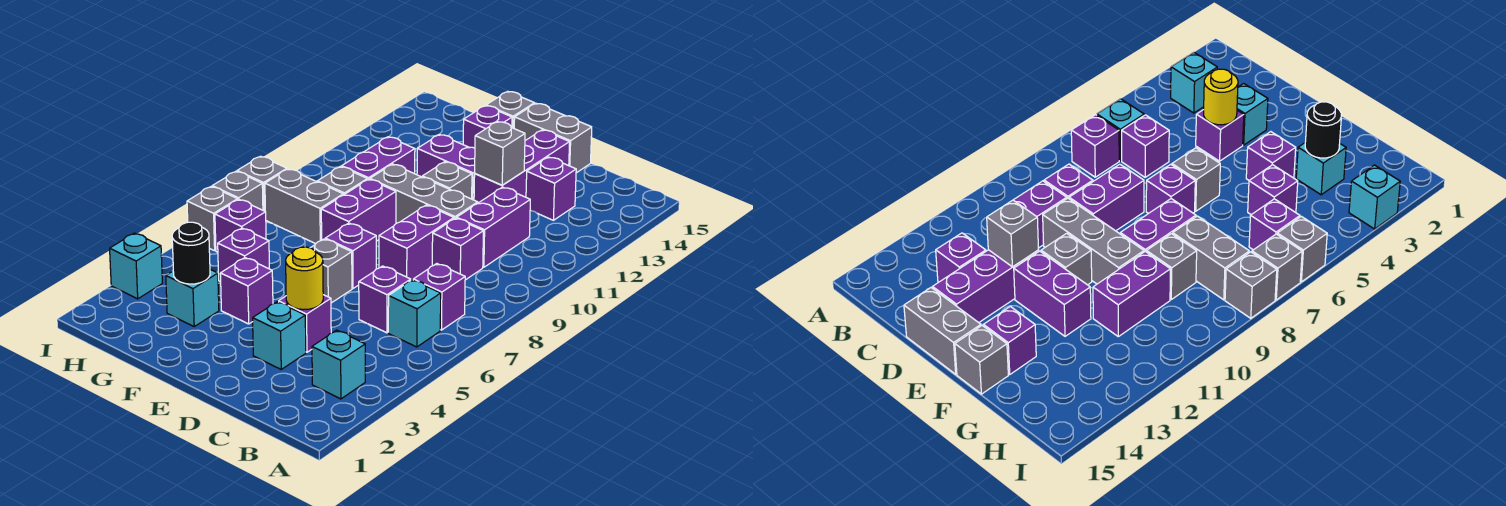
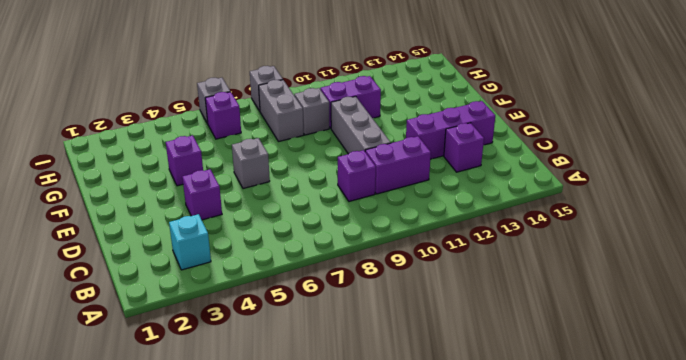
none -> cyan 1x1 brick [388,280,441,347]
none -> purple 1x1 brick [413,264,465,330]
none -> purple 1x1 brick [359,266,411,333]
none -> cyan 1x1 brick [253,302,306,369]

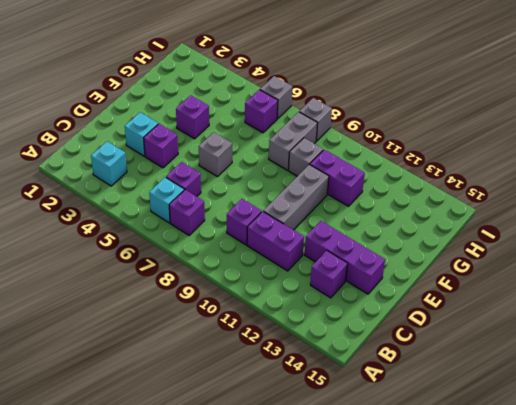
none -> purple 1x2 brick [379,205,454,280]
none -> grey 1x2 brick [514,104,592,173]
none -> purple 1x1 brick [325,223,376,288]
none -> grey 1x1 brick [422,162,472,199]

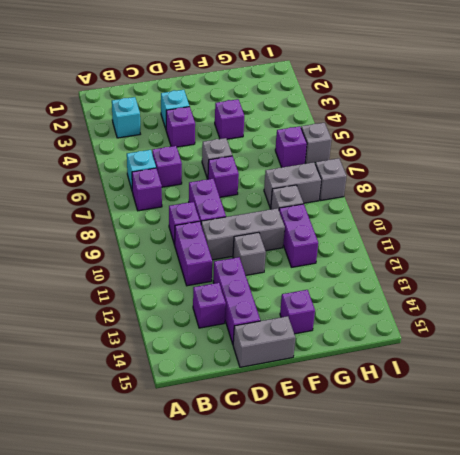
none -> purple 1x2 brick [417,134,475,200]
none -> purple 1x2 brick [321,179,396,241]
none -> grey 1x1 brick [486,91,534,128]
none -> cyan 1x1 brick [166,270,219,326]

